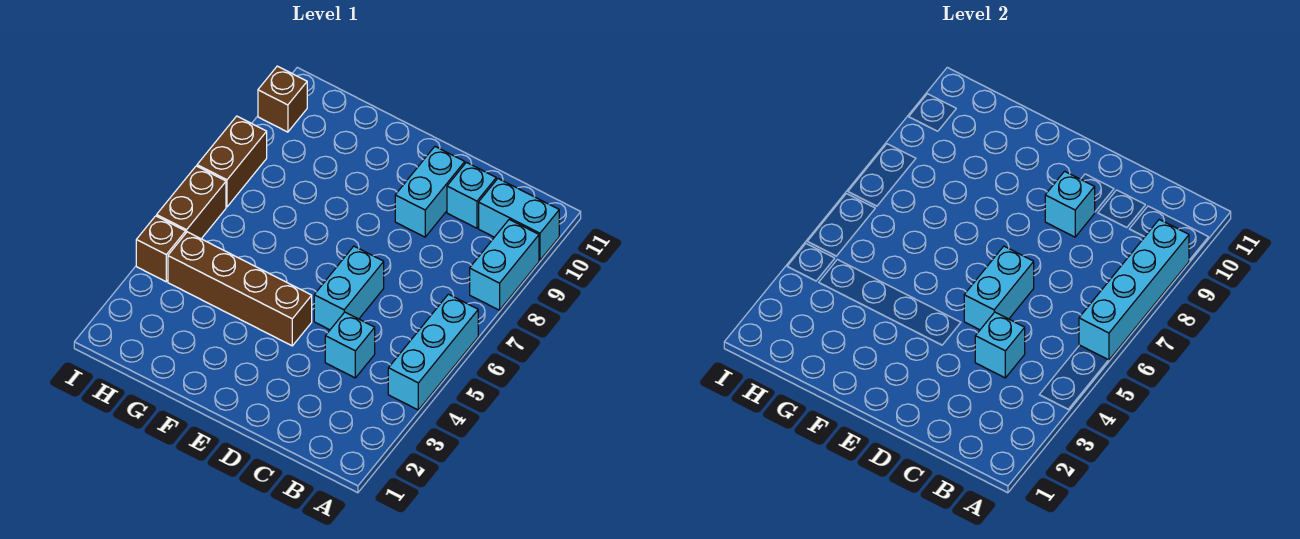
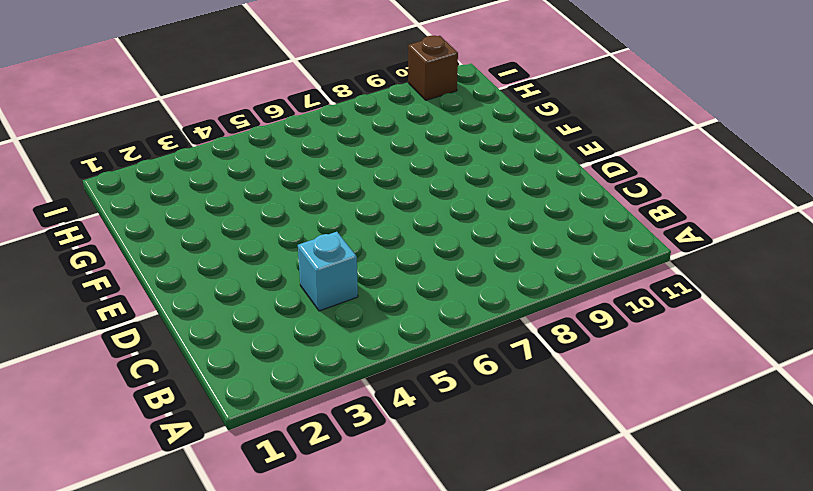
none -> cyan 1x3 brick [388,294,478,410]
none -> cyan 1x2 brick [470,220,539,310]
none -> cyan 1x2 brick [479,179,559,260]

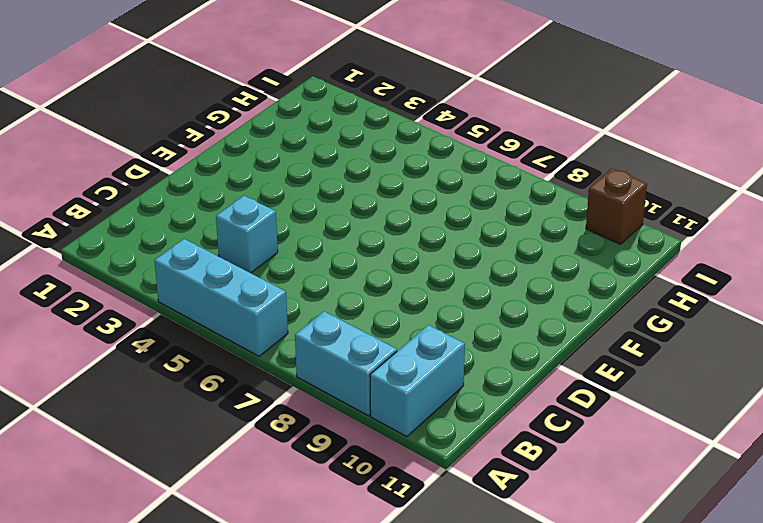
none -> cyan 1x1 brick [447,162,496,228]
none -> cyan 1x2 brick [314,246,384,330]
none -> cyan 1x2 brick [395,147,465,237]

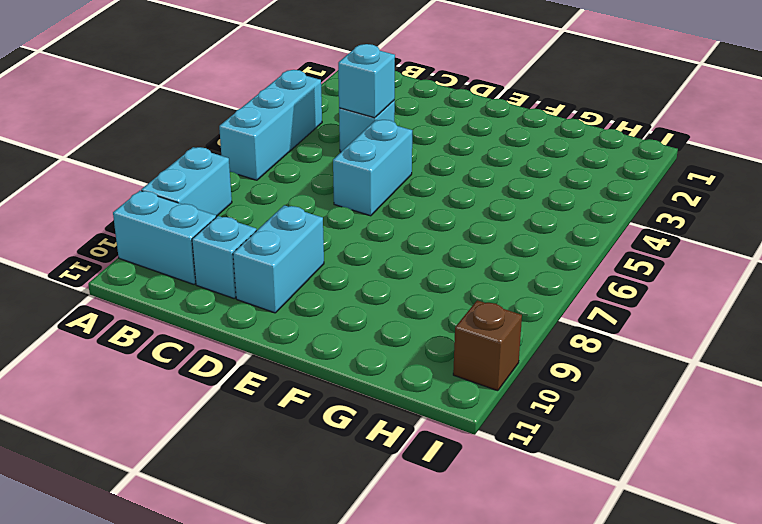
none -> brown 1x4 brick [168,232,312,346]
none -> brown 1x1 brick [136,216,186,282]
none -> brown 1x2 brick [157,166,226,239]

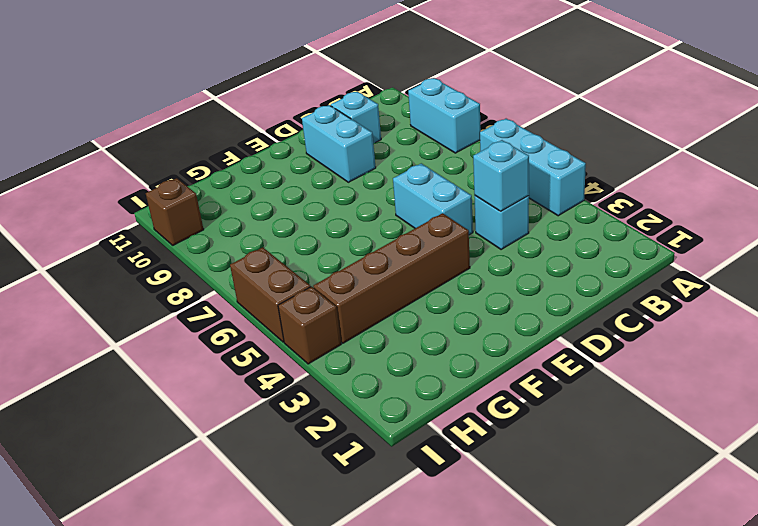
none -> cyan 1x2 brick [479,179,559,260]
none -> brown 1x2 brick [197,116,267,207]
none -> cyan 1x4 brick [1079,220,1189,360]

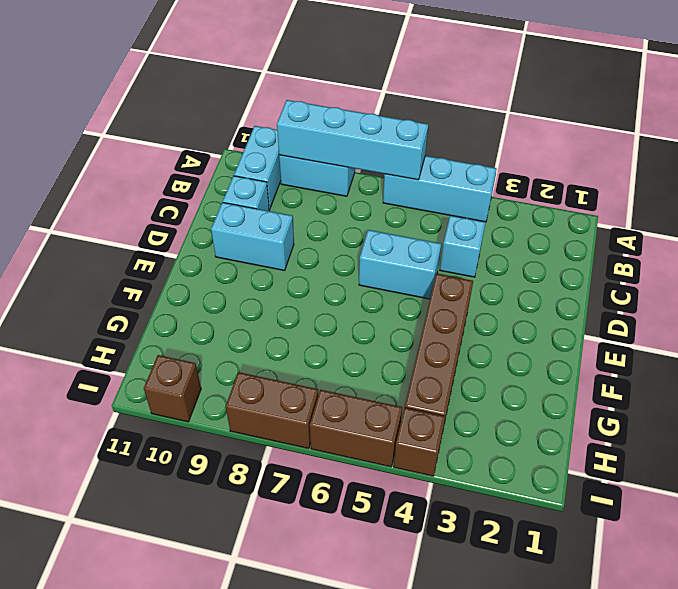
none -> cyan 1x1 brick [975,312,1025,378]
none -> cyan 1x2 brick [964,246,1034,330]
none -> cyan 1x1 brick [1045,171,1095,237]

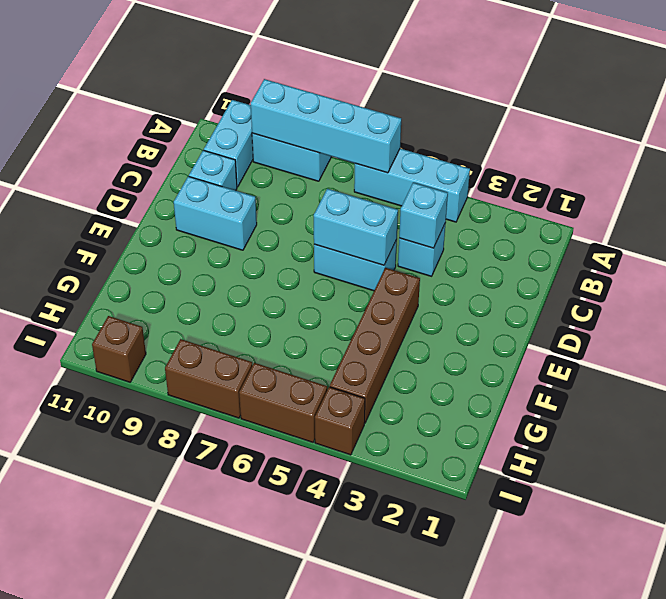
none -> cyan 1x1 brick [1045,171,1095,237]

